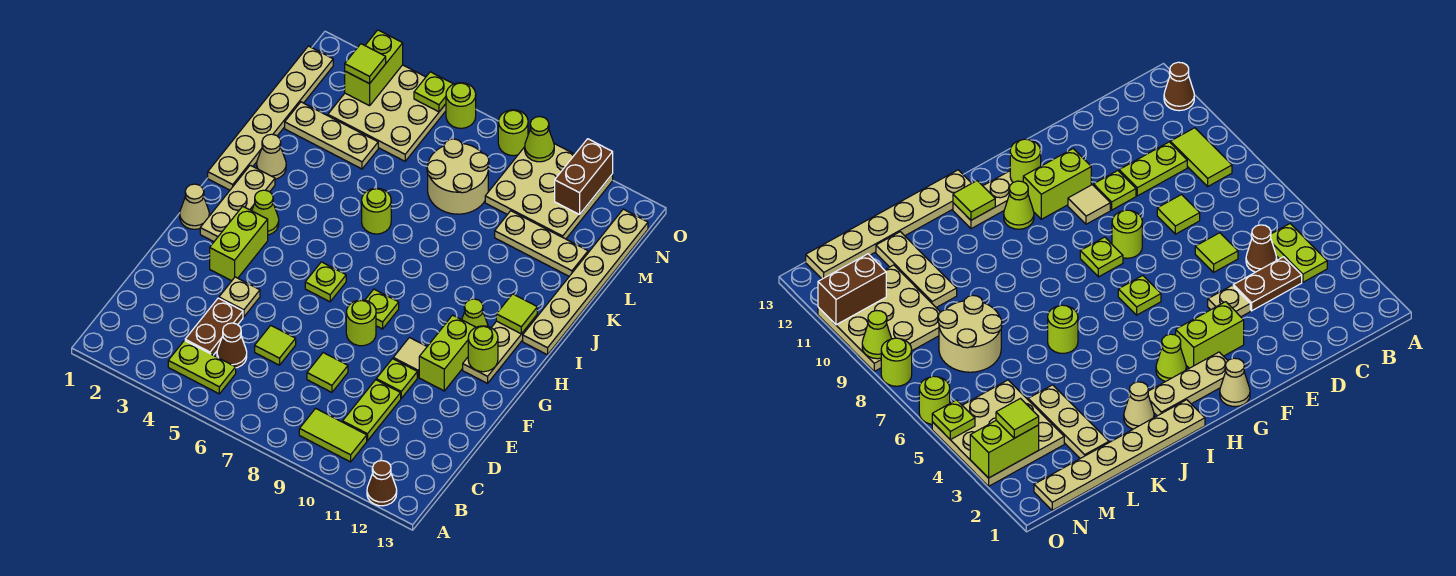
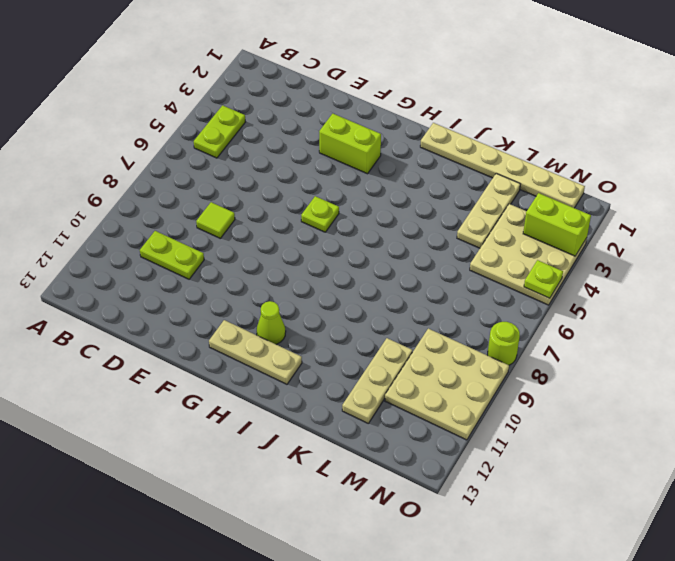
none -> brown 1x1 cone [367,461,397,506]
none -> lime 1x2 tile [299,408,367,462]
none -> brown 1x2 plate [185,298,243,355]
none -> brown 1x1 cone [217,323,247,368]

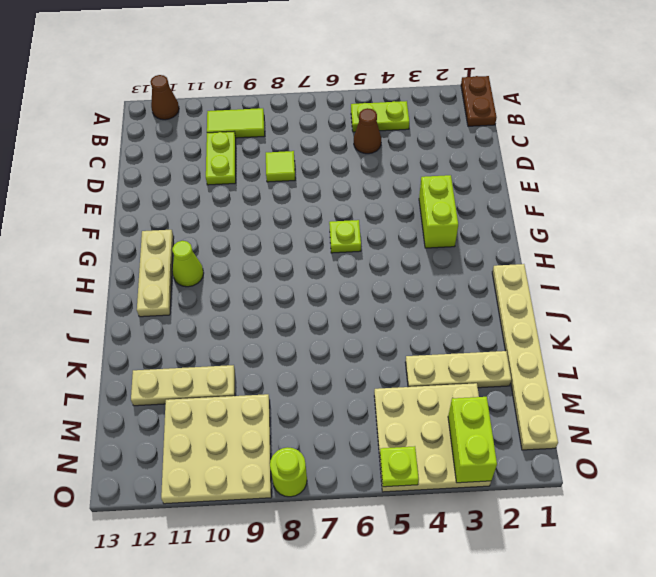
brown 1x2 plate [461,76,497,126] -> brown 1x2 plate moved to [185,298,243,355]
none -> lime 1x1 tile [255,325,296,365]
none -> tan 1x1 plate [219,277,260,317]
none -> lime 1x1 plate [376,359,417,398]
none -> lime 1x1 round brick [346,300,376,346]

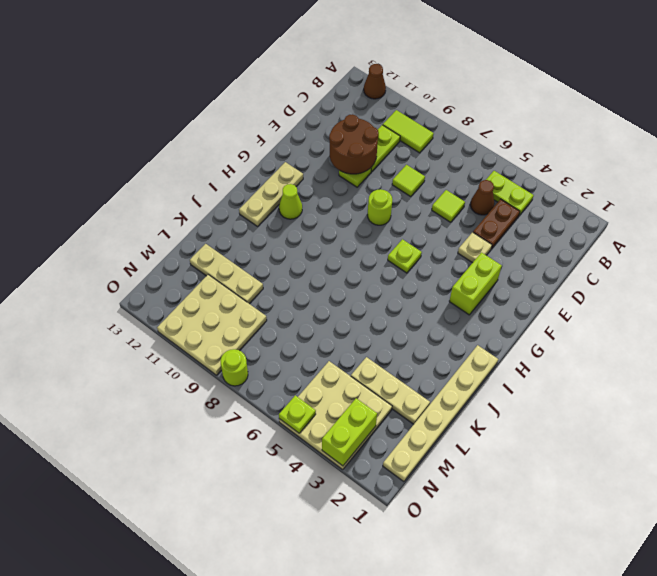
brown 2x2 round brick [329,114,379,174] -> none
none -> tan 1x1 tile [393,338,427,377]
none -> lime 1x2 brick [419,315,476,391]
none -> tan 1x1 cone [180,184,209,229]
none -> tan 1x3 plate [200,165,275,242]

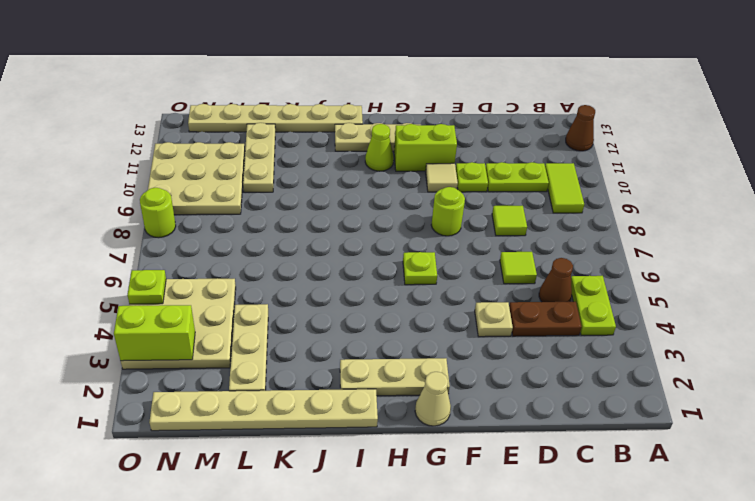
none -> lime 1x2 brick [210,206,268,281]
none -> lime 1x1 plate [365,289,399,329]
none -> lime 1x1 cone [252,190,279,235]
none -> tan 1x1 cone [257,134,286,179]

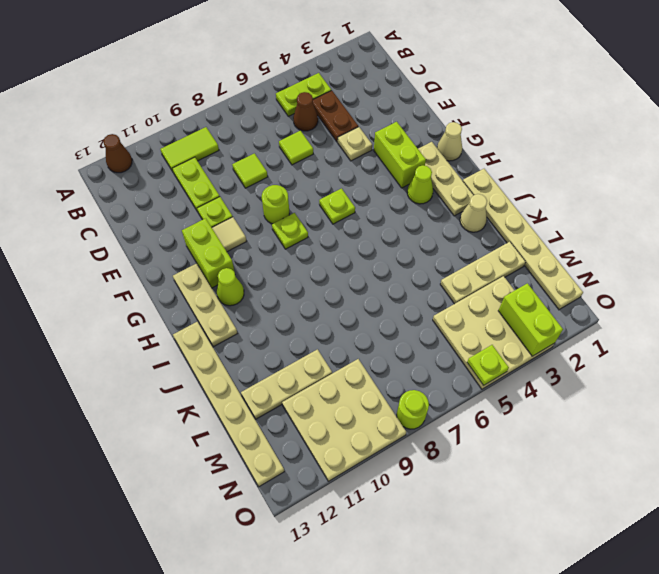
none -> lime 1x1 round brick [362,188,391,234]
none -> tan 2x2 round brick [427,139,489,214]
none -> lime 1x1 round brick [446,83,476,128]
none -> lime 1x1 round brick [468,326,498,372]

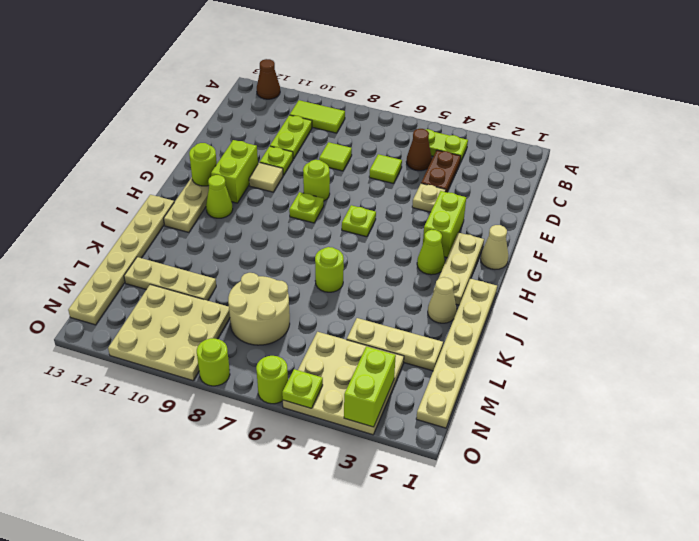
none -> lime 1x1 tile [496,294,537,334]
none -> brown 1x2 brick [555,139,613,215]
none -> lime 1x1 cone [525,117,554,162]
none -> lime 1x1 tile [345,44,386,84]

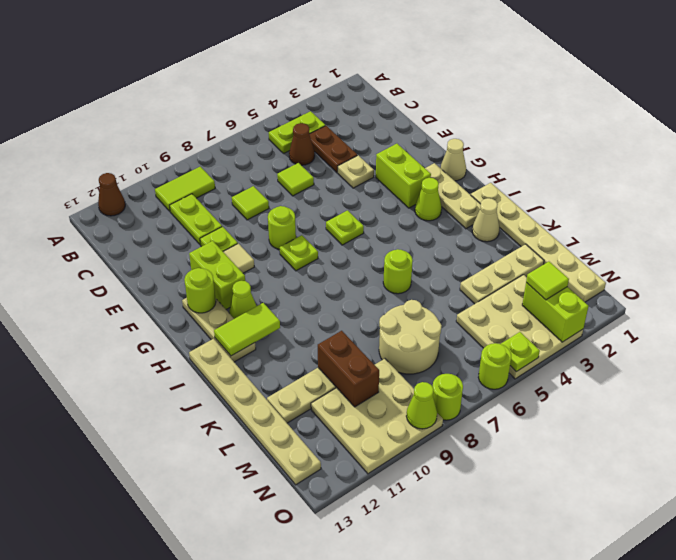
lime 1x2 tile [214,303,280,356] -> lime 1x1 tile [496,294,537,334]
brown 1x2 brick [318,331,379,407] -> brown 1x2 brick moved to [555,139,613,215]

